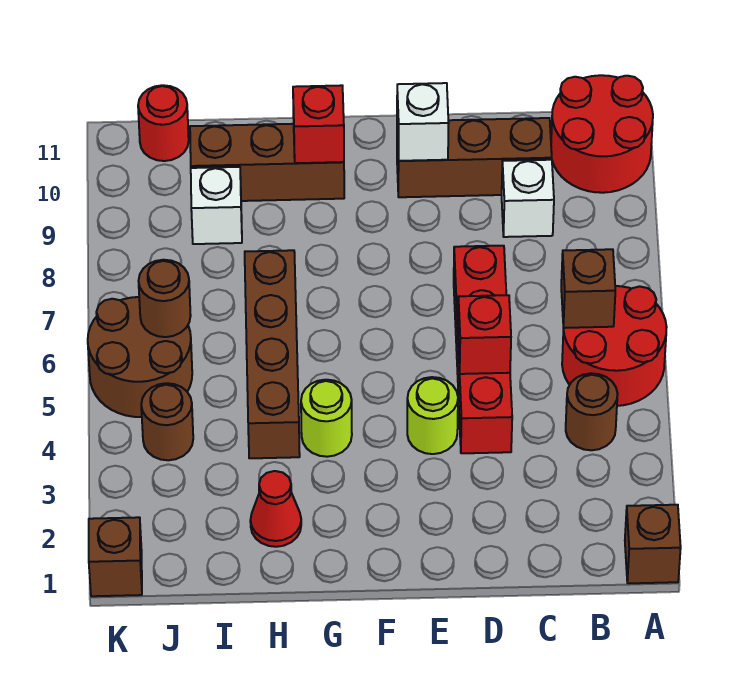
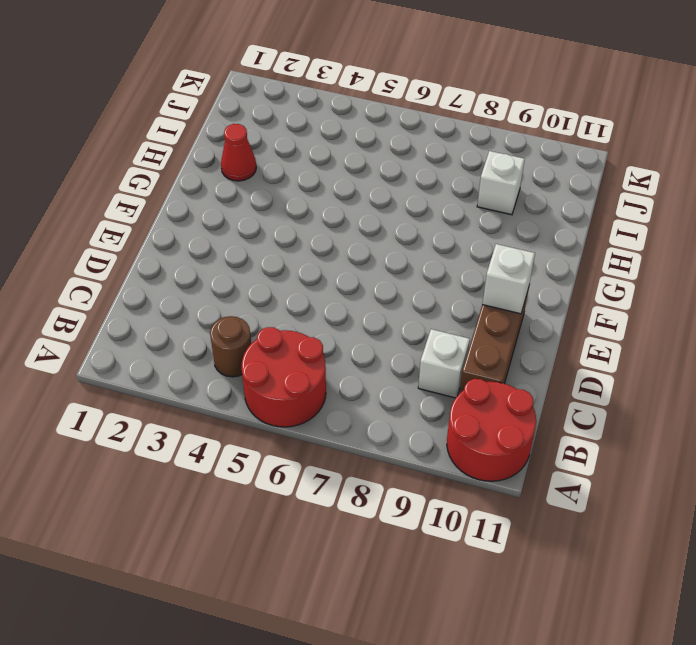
none -> brown 1x1 brick [625,505,681,583]
none -> red 1x4 brick [454,246,512,453]
none -> lime 1x1 round brick [407,377,458,454]

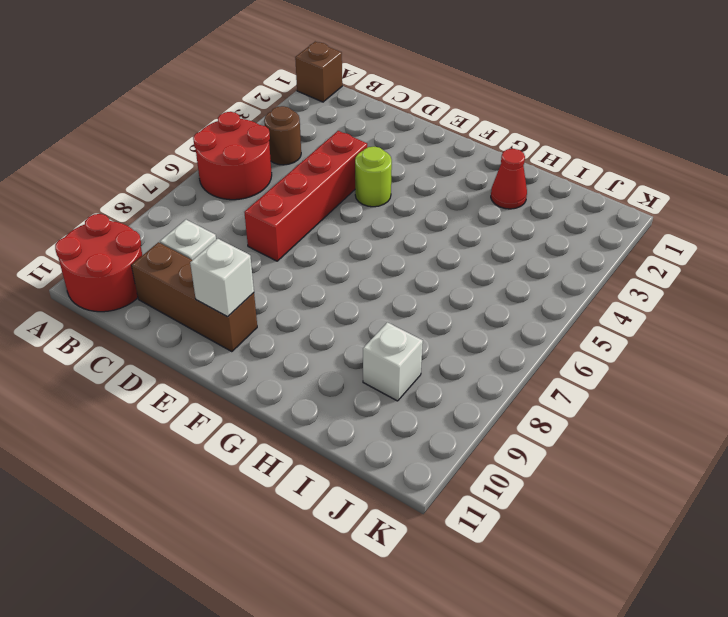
none -> lime 1x1 round brick [301,380,352,457]
none -> brown 1x3 brick [190,124,344,201]
none -> brown 1x4 brick [245,250,300,458]

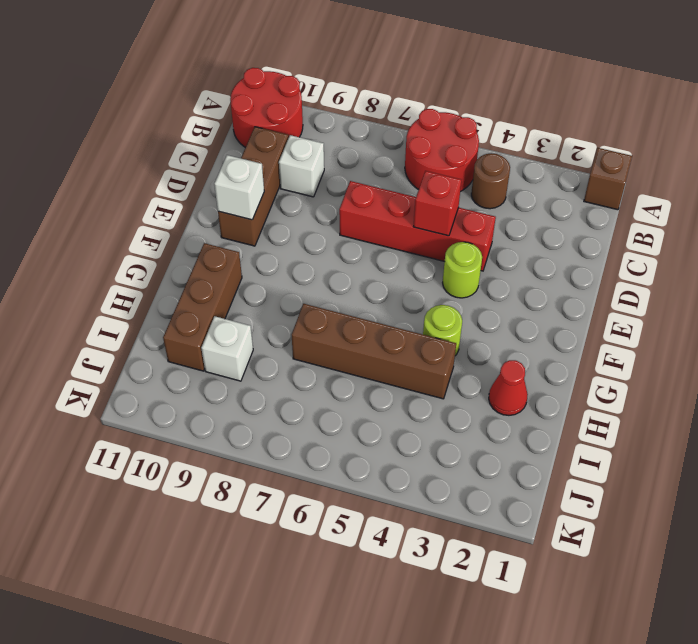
none -> brown 1x1 round brick [141,383,193,460]
none -> brown 2x2 round brick [88,297,192,417]
none -> red 1x1 round brick [138,85,189,161]

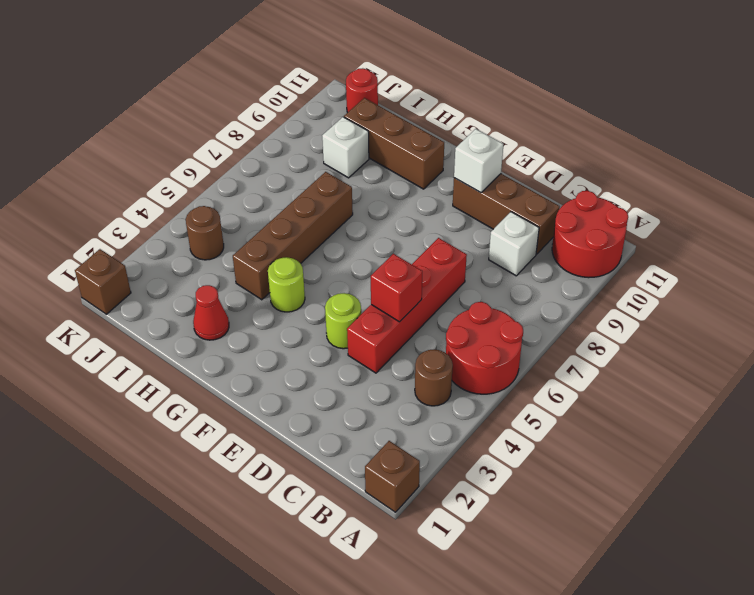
none -> brown 2x2 round brick [88,297,192,417]
none -> brown 1x1 brick [561,249,615,328]
none -> red 1x1 brick [293,85,344,163]

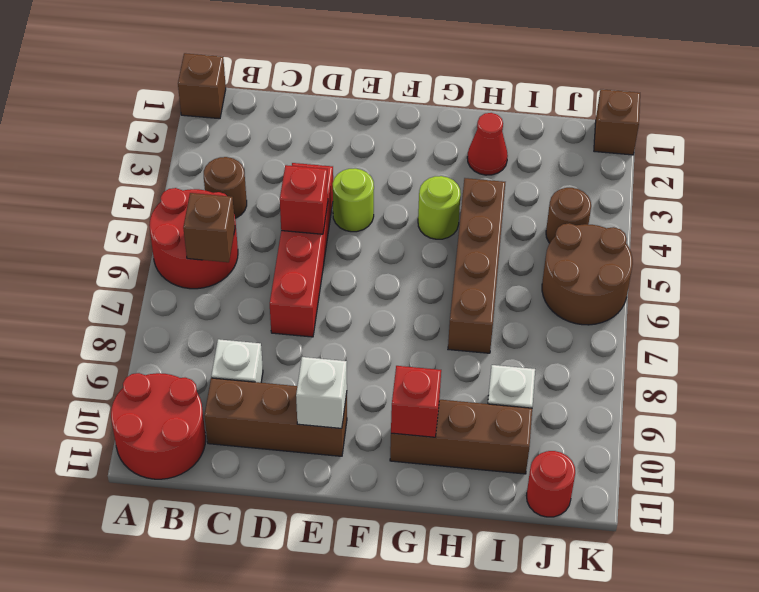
none -> brown 1x1 round brick [139,260,191,337]

